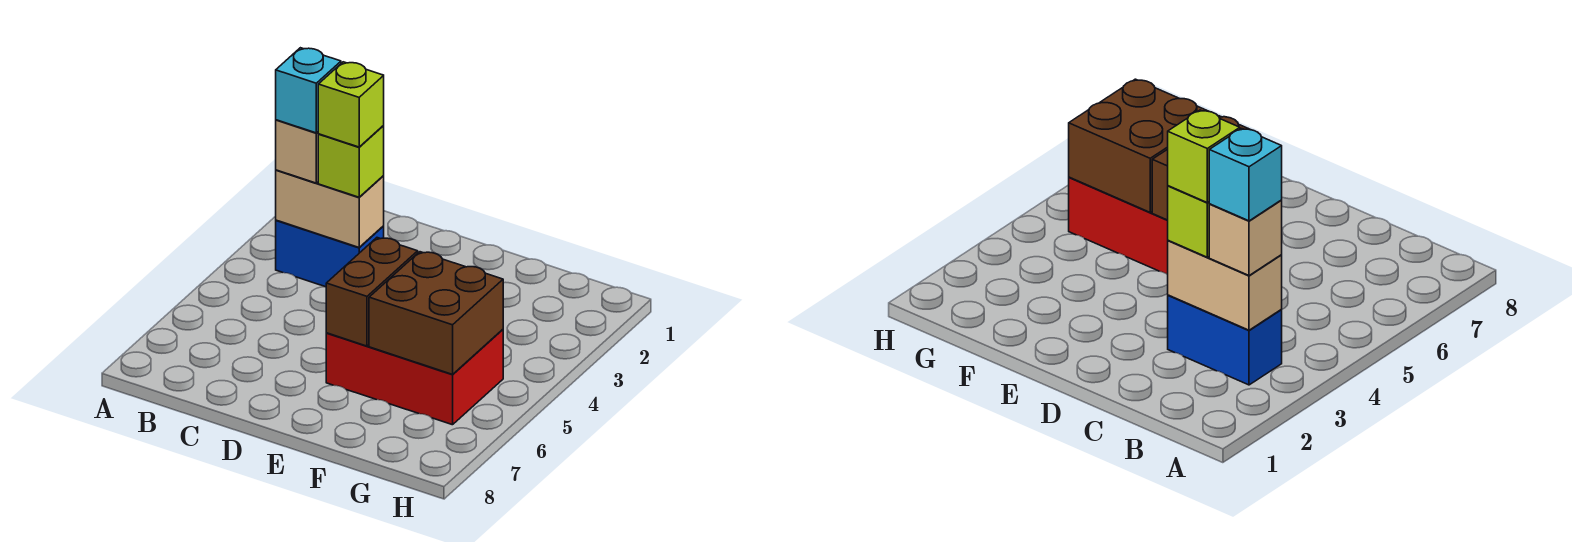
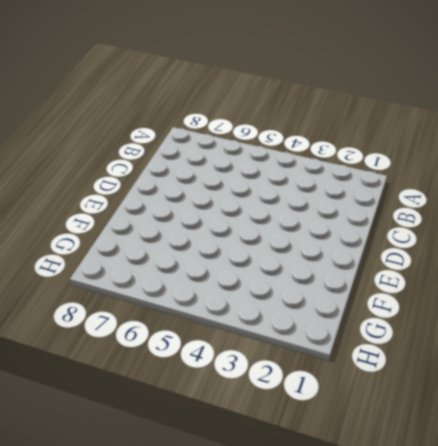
none -> blue 1x2 brick [276,220,384,287]
none -> red 2x3 brick [326,329,503,425]

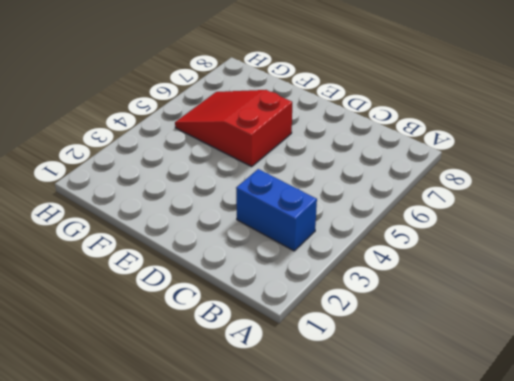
red 2x3 slope [175,90,292,166] -> red 2x3 brick [326,329,503,425]
none -> tan 1x2 brick [276,170,384,247]
none -> brown 1x2 brick [326,238,418,346]

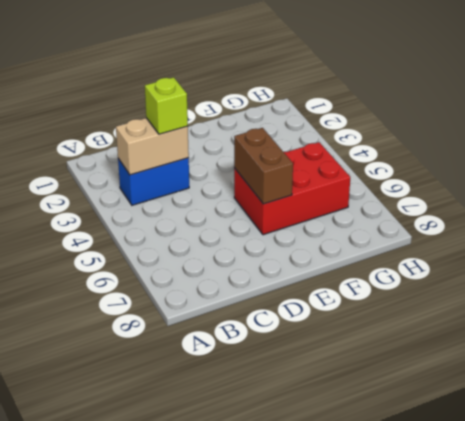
none -> brown 2x2 brick [369,252,503,374]
none -> tan 1x1 brick [276,120,318,183]

